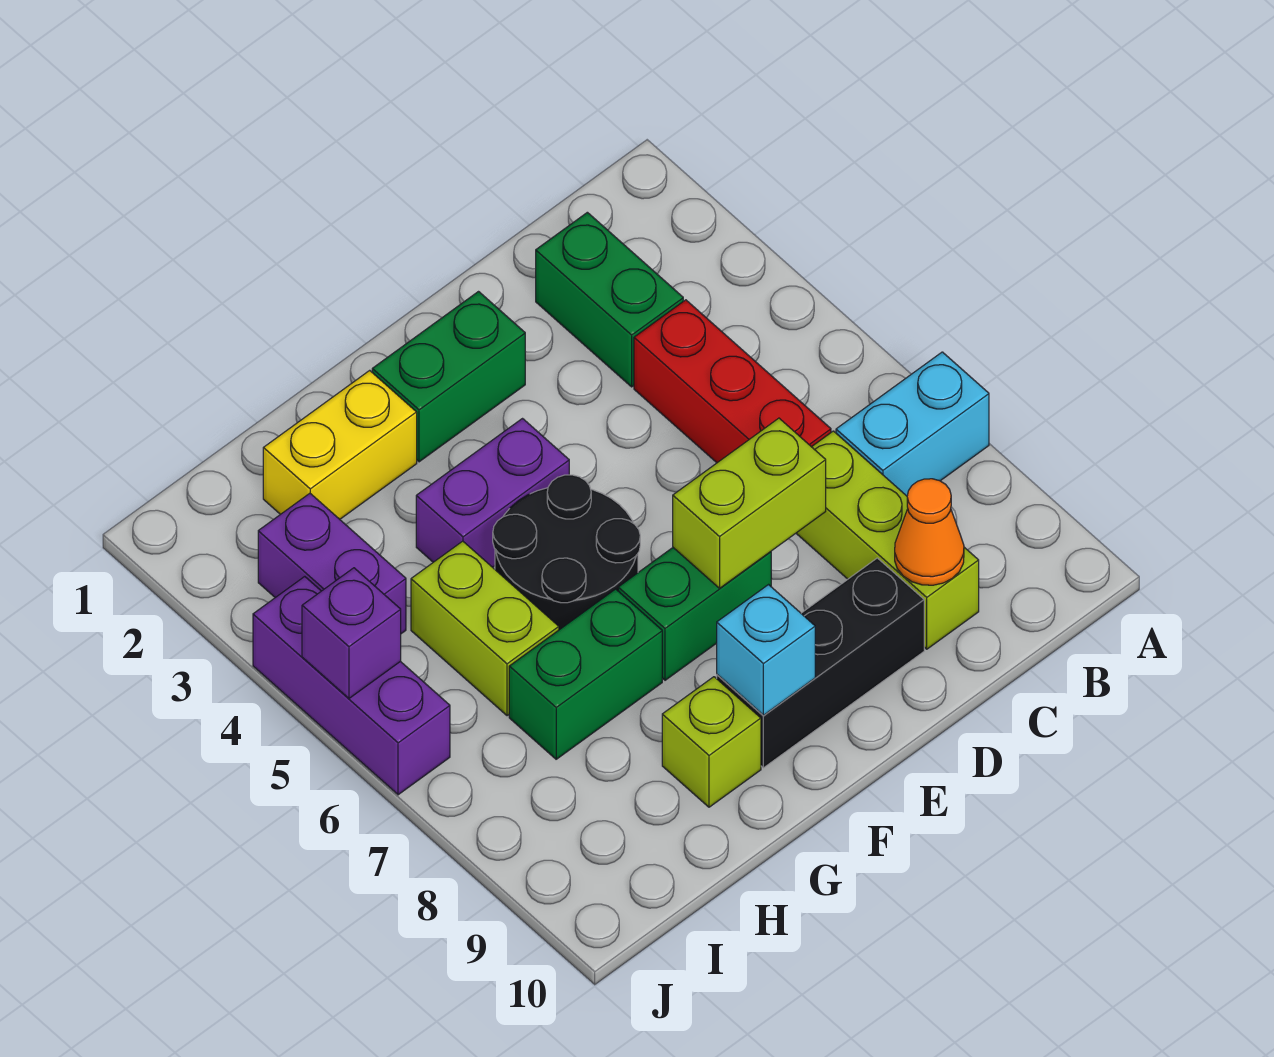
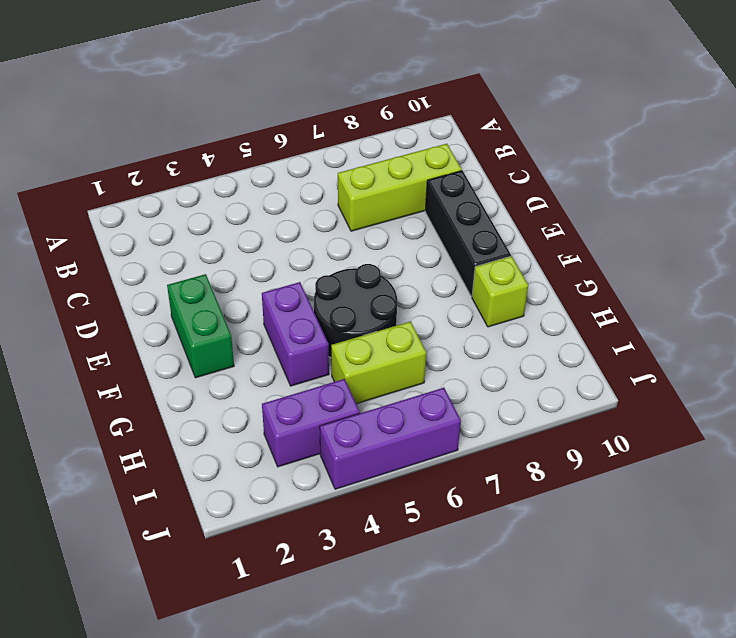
none -> cyan 1x2 brick [836,352,989,496]
none -> green 1x2 brick [536,212,683,387]
none -> red 1x3 brick [634,300,831,463]

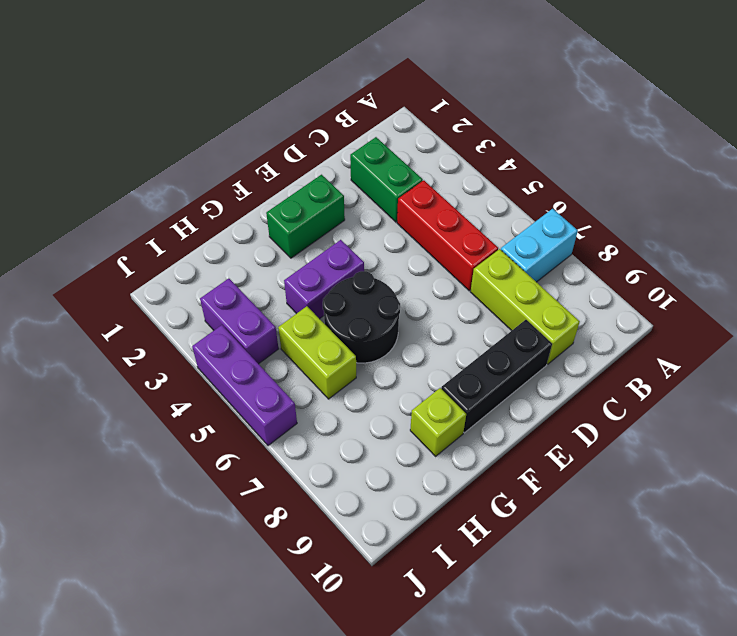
none -> green 1x2 brick [618,548,771,680]
none -> yellow 1x2 brick [263,370,417,519]
none -> green 1x2 brick [509,589,662,759]

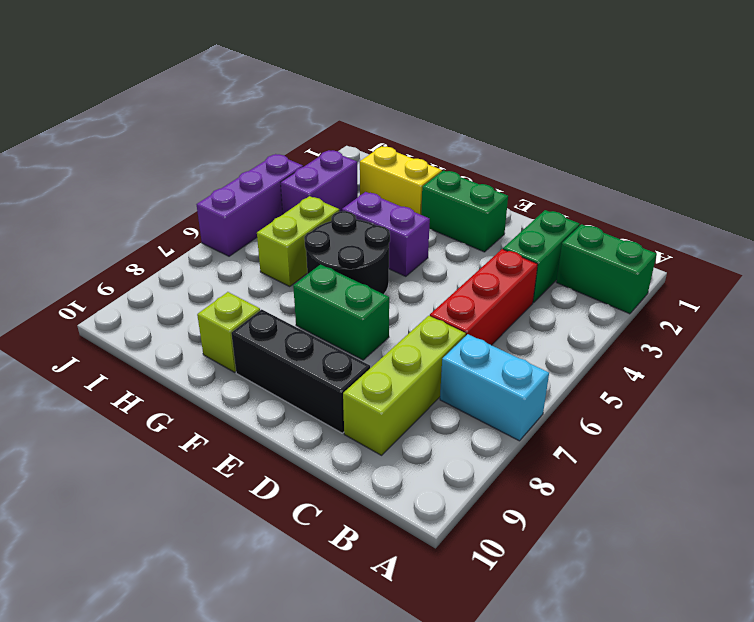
green 1x2 brick [556,224,657,314] -> green 1x2 brick moved to [509,589,662,759]
none -> orange 1x1 cone [895,479,964,585]
none -> lime 1x2 brick [673,418,826,588]
none -> cyan 1x1 brick [717,585,815,715]

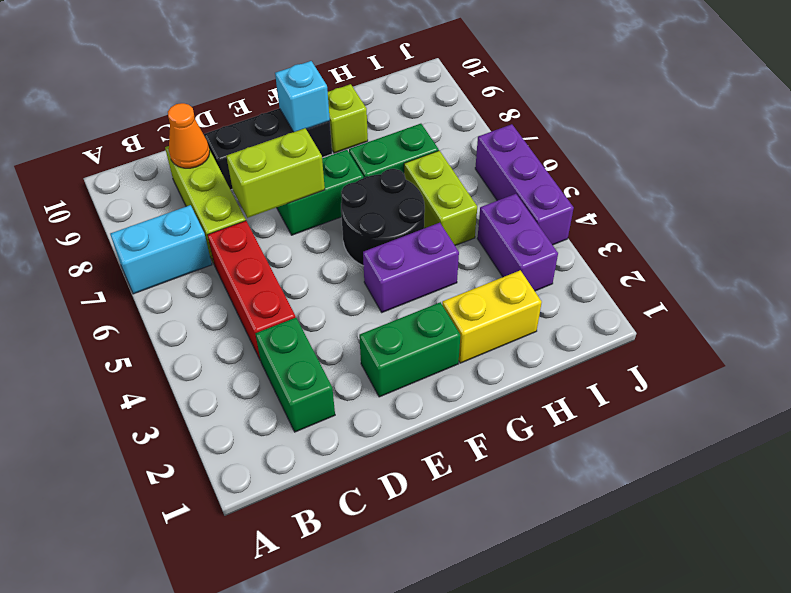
none -> purple 1x1 brick [302,568,401,698]

